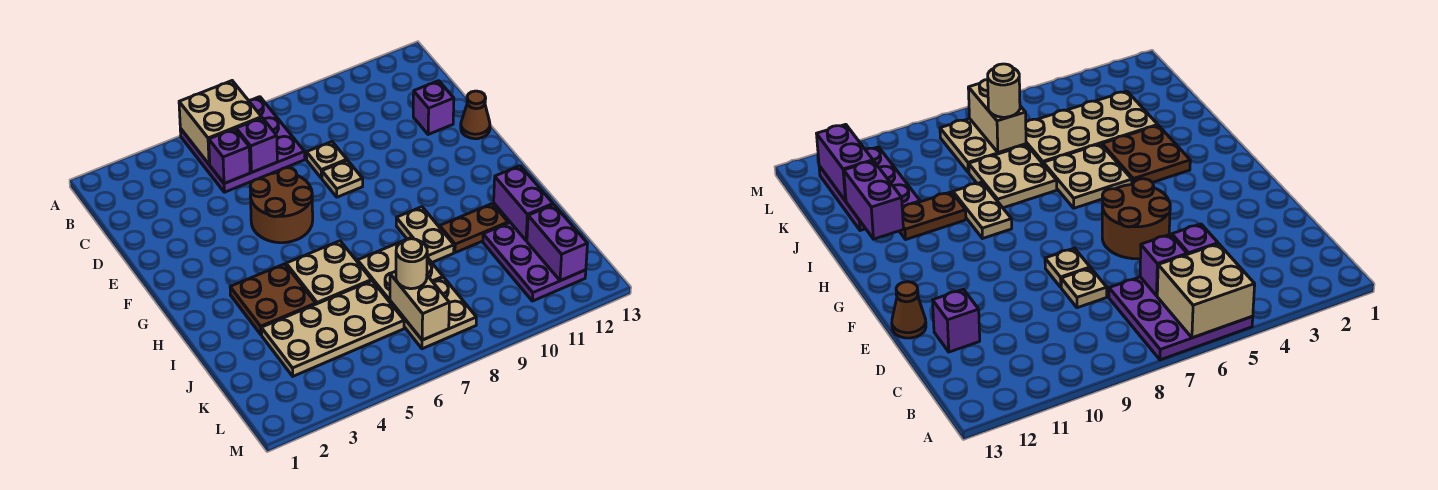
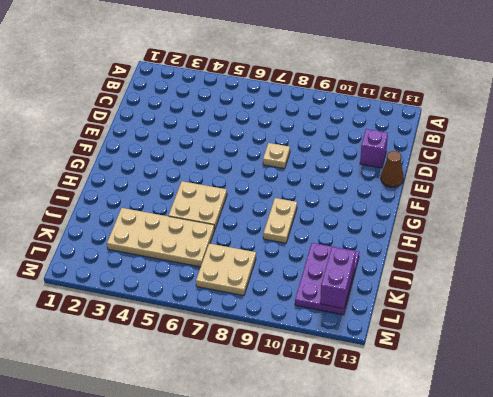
none -> purple 3x3 plate [180,97,305,192]
none -> tan 1x1 plate [307,142,347,178]
none -> brown 2x2 round brick [250,168,313,243]

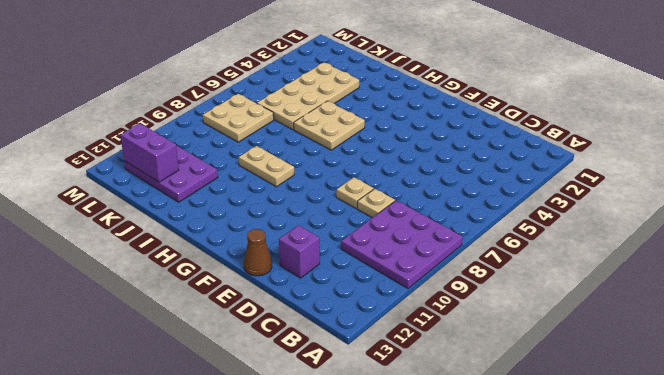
purple 3x3 plate [341,200,463,288] -> purple 3x3 plate moved to [180,97,305,192]
none -> brown 2x2 round brick [250,168,313,243]
none -> brown 2x2 plate [230,264,316,335]
none -> tan 2x2 plate [358,238,443,302]

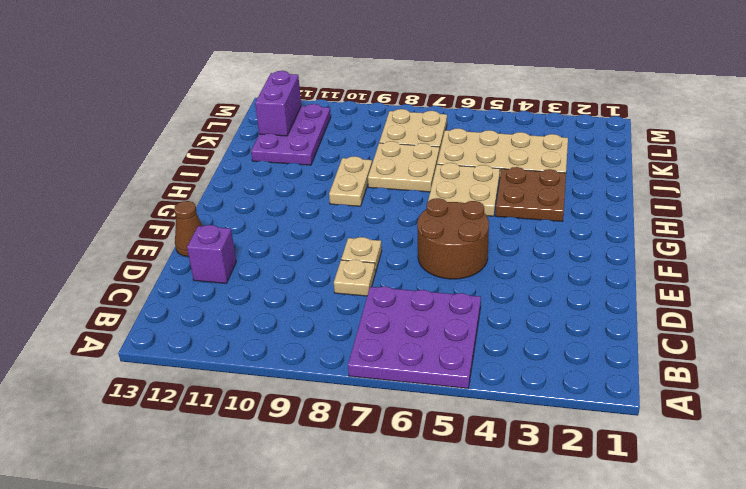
none -> brown 1x2 plate [440,204,508,253]
none -> tan 2x2 brick [179,81,262,164]
none -> purple 1x1 brick [209,129,250,184]

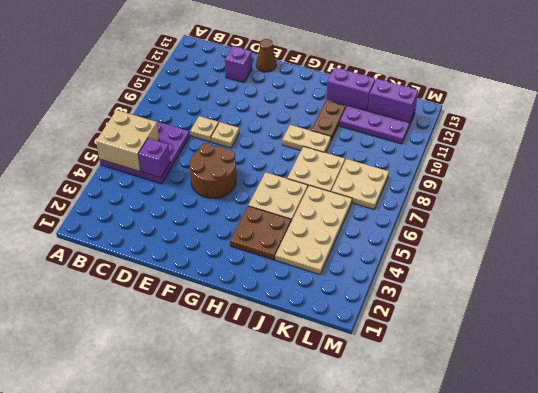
none -> purple 1x1 brick [236,118,277,173]
none -> tan 1x2 brick [390,271,449,340]
none -> tan 1x1 round brick [396,239,427,289]

